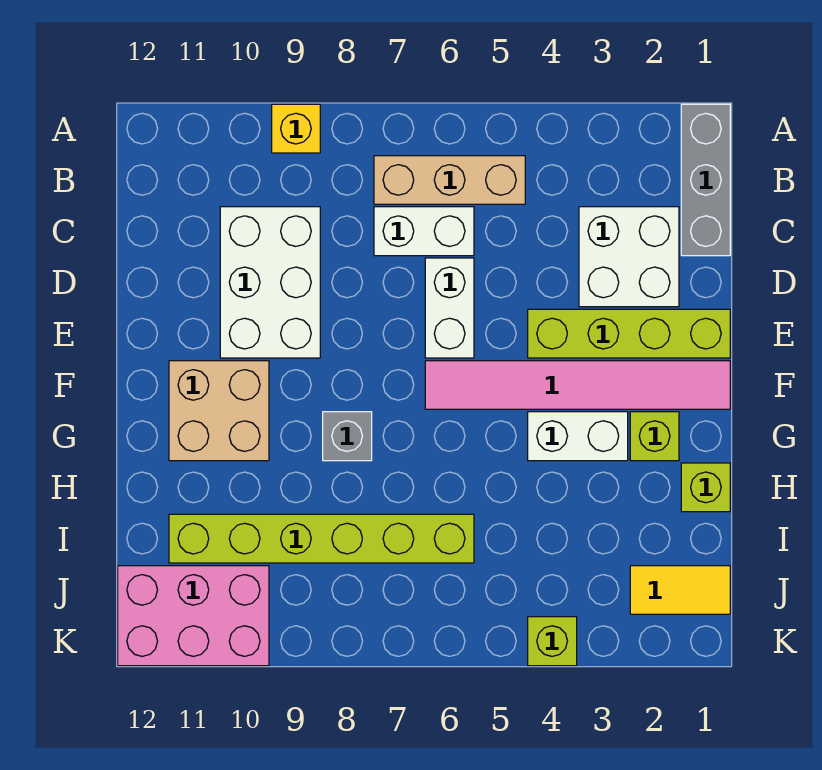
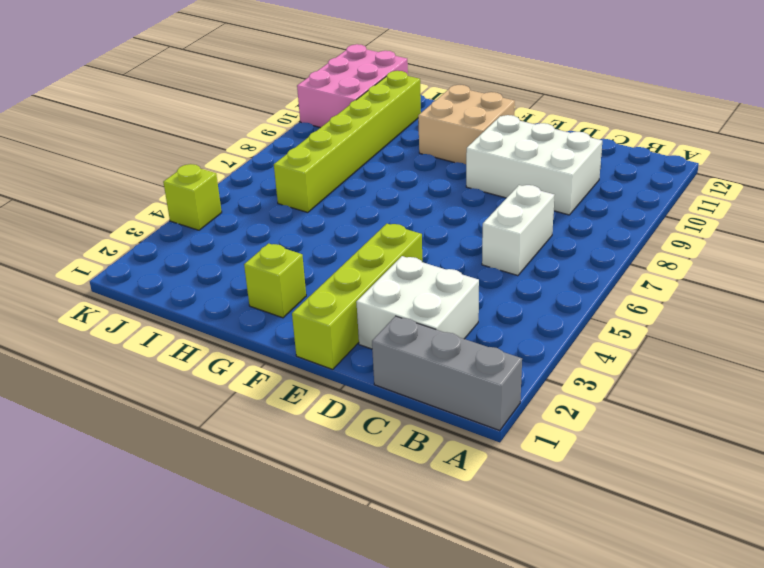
none -> yellow 1x1 brick [272,104,320,153]
none -> tan 1x3 brick [374,156,525,204]
none -> white 1x2 brick [425,258,474,358]

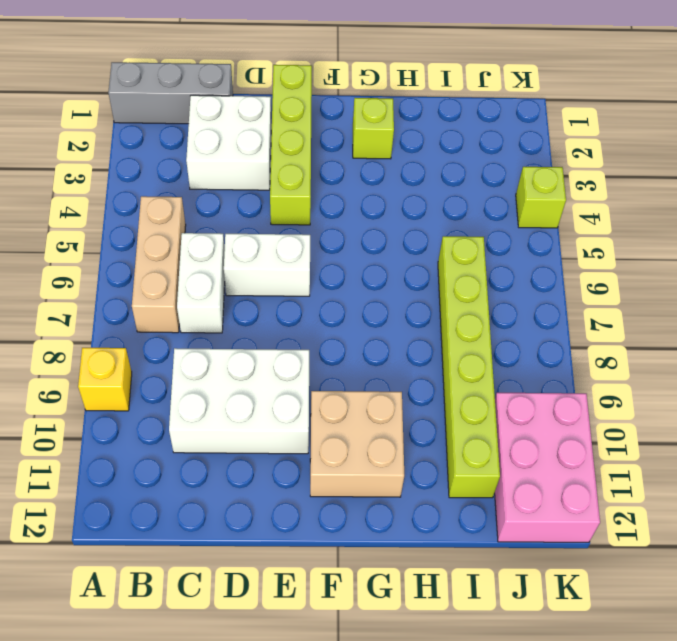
none -> pink 1x6 tile [425,361,730,409]
none -> white 1x2 brick [528,412,628,461]
none -> grey 1x1 brick [323,412,372,461]

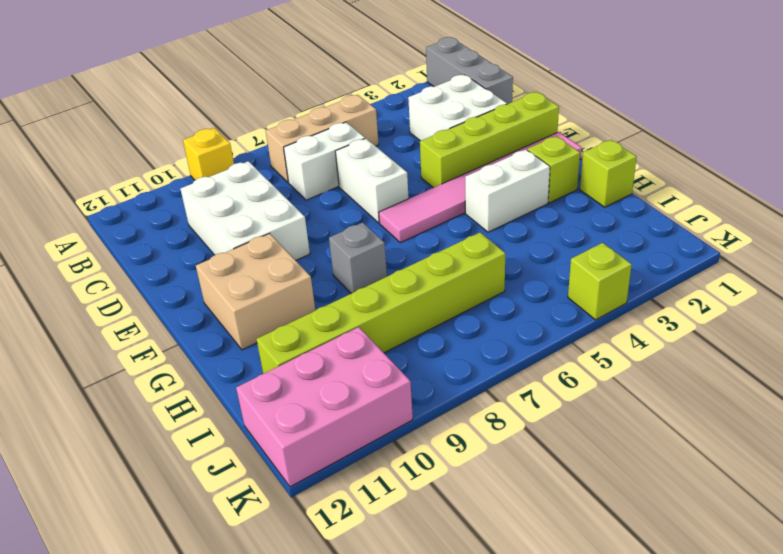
none -> yellow 1x2 tile [630,566,730,614]

